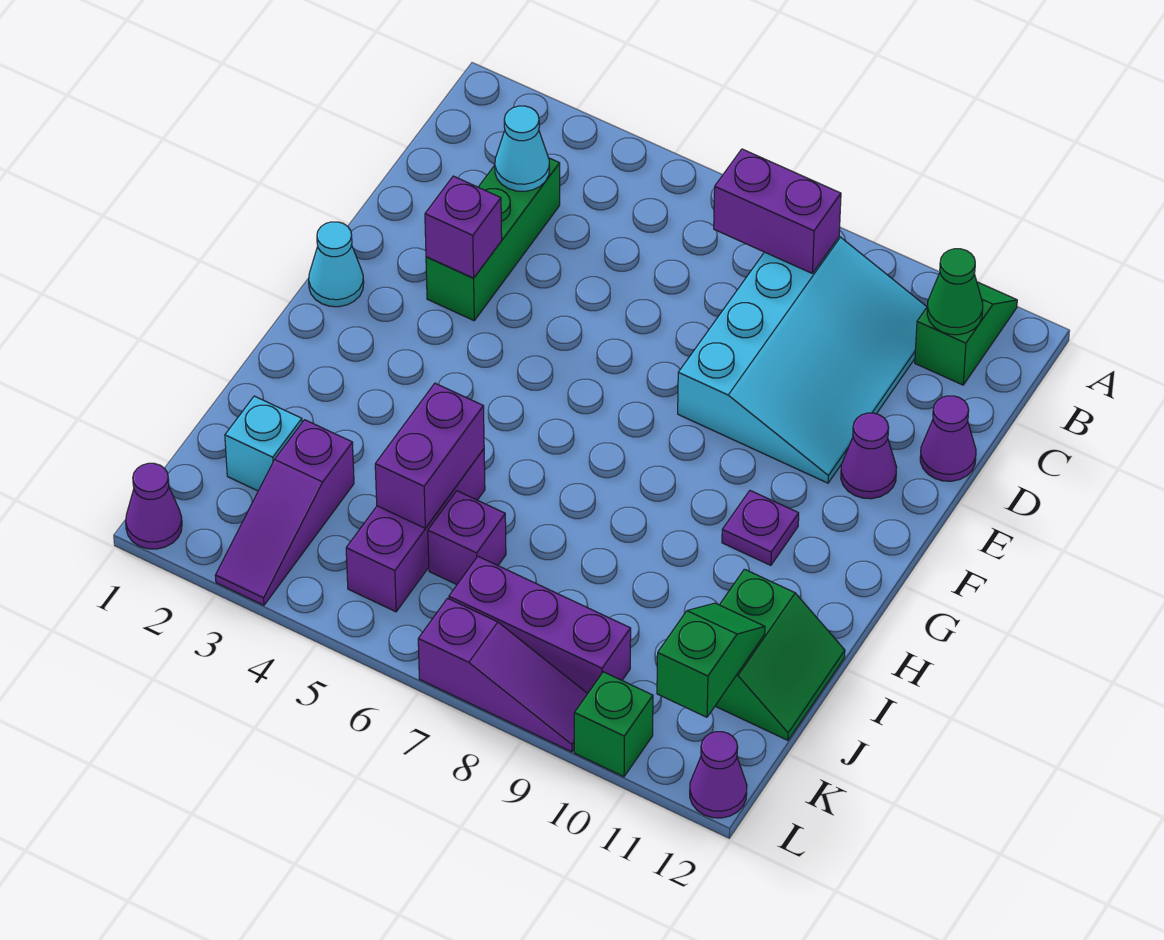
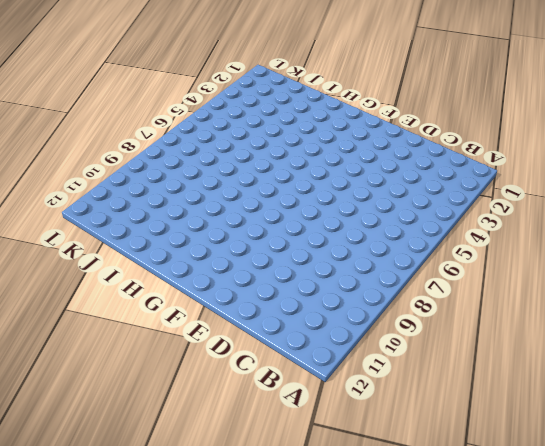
none -> green 1x2 slope [915,282,1017,385]
none -> cyan 3x4 slope [678,237,927,483]
none -> green 1x3 brick [426,158,560,321]

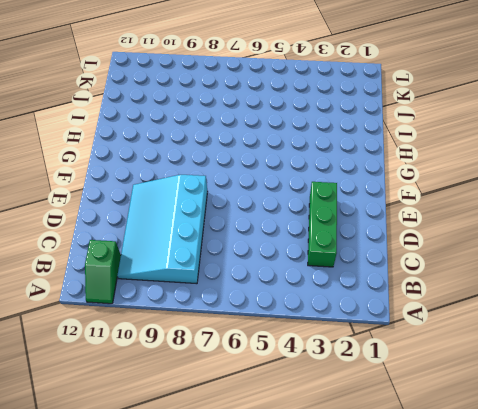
none -> purple 1x1 cone [920,396,976,481]
none -> purple 1x1 cone [841,413,897,499]
none -> cyan 1x1 cone [309,222,364,307]

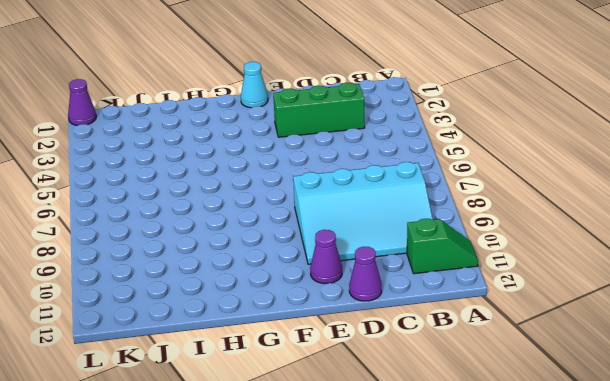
none -> purple 1x1 plate [722,491,799,565]
none -> purple 1x3 brick [346,449,485,612]
none -> green 2x2 slope [715,569,845,740]

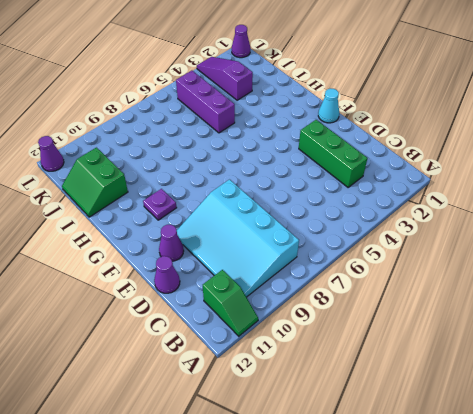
none -> cyan 1x1 brick [225,396,302,491]
none -> purple 1x1 brick [428,491,506,584]
none -> purple 1x3 brick [449,557,631,694]

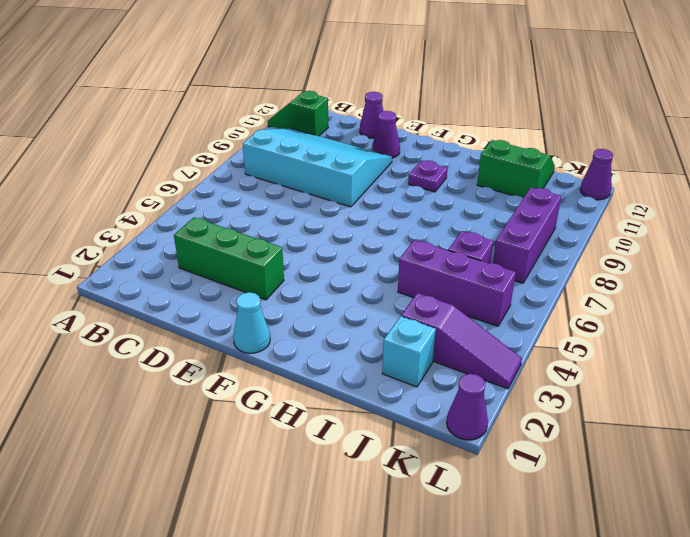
none -> purple 1x3 slope [418,598,587,752]
none -> green 1x1 brick [574,672,653,777]
none -> purple 1x2 brick [714,149,841,274]

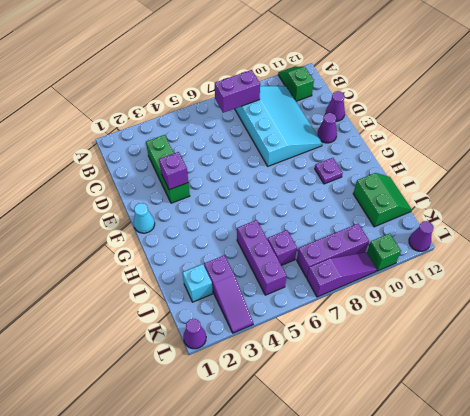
none -> green 1x1 cone [927,249,983,335]
none -> cyan 1x1 cone [495,106,549,191]
none -> purple 1x2 brick [375,383,484,528]

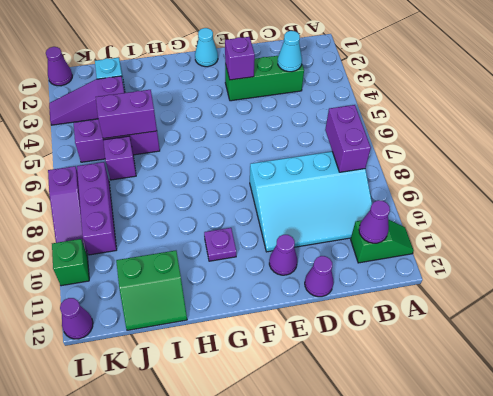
purple 1x1 cone [359,200,390,243] -> green 1x1 cone [927,249,983,335]
none -> green 1x2 slope [657,603,765,717]

